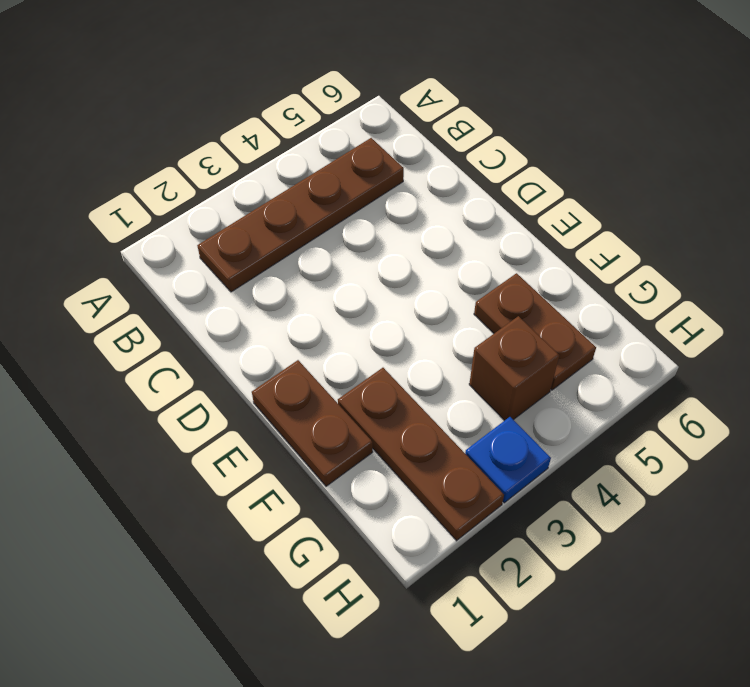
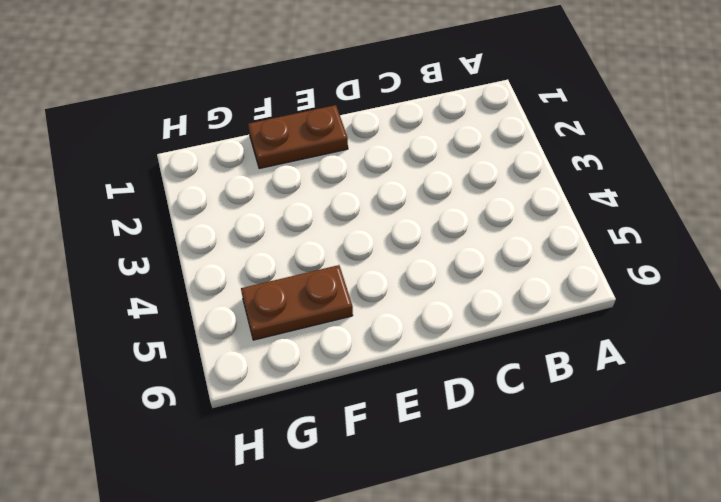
none -> brown 1x4 plate [197,138,404,292]
none -> brown 1x3 plate [338,368,504,541]

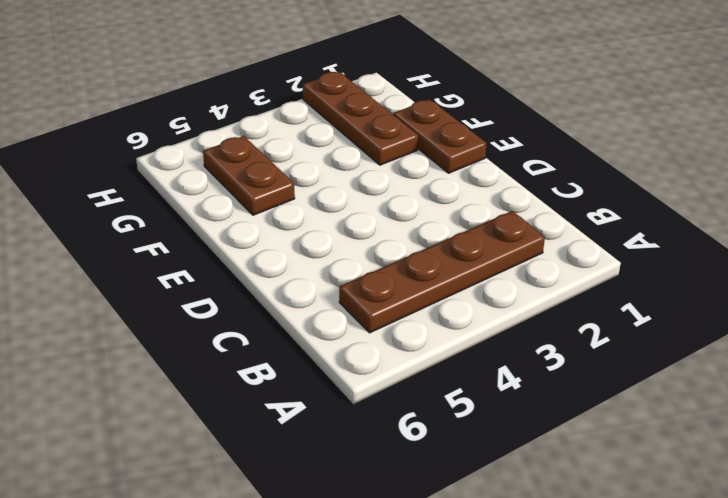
none -> brown 1x1 brick [469,316,559,421]
none -> blue 1x1 plate [465,417,551,503]

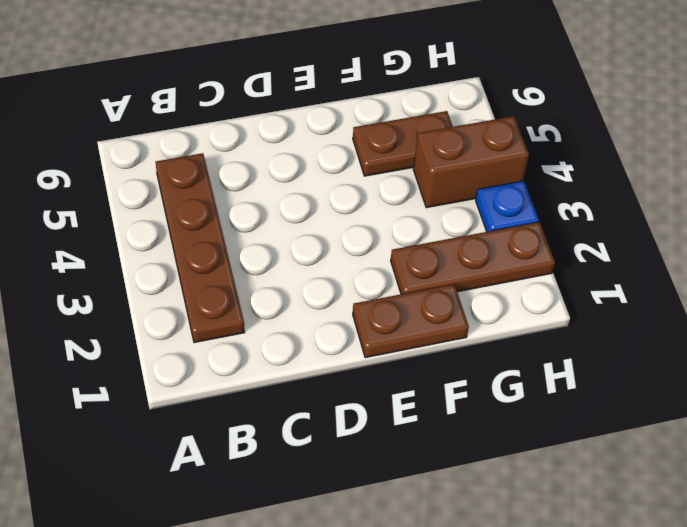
brown 1x2 brick [413,116,529,208] -> brown 1x1 brick [469,316,559,421]

